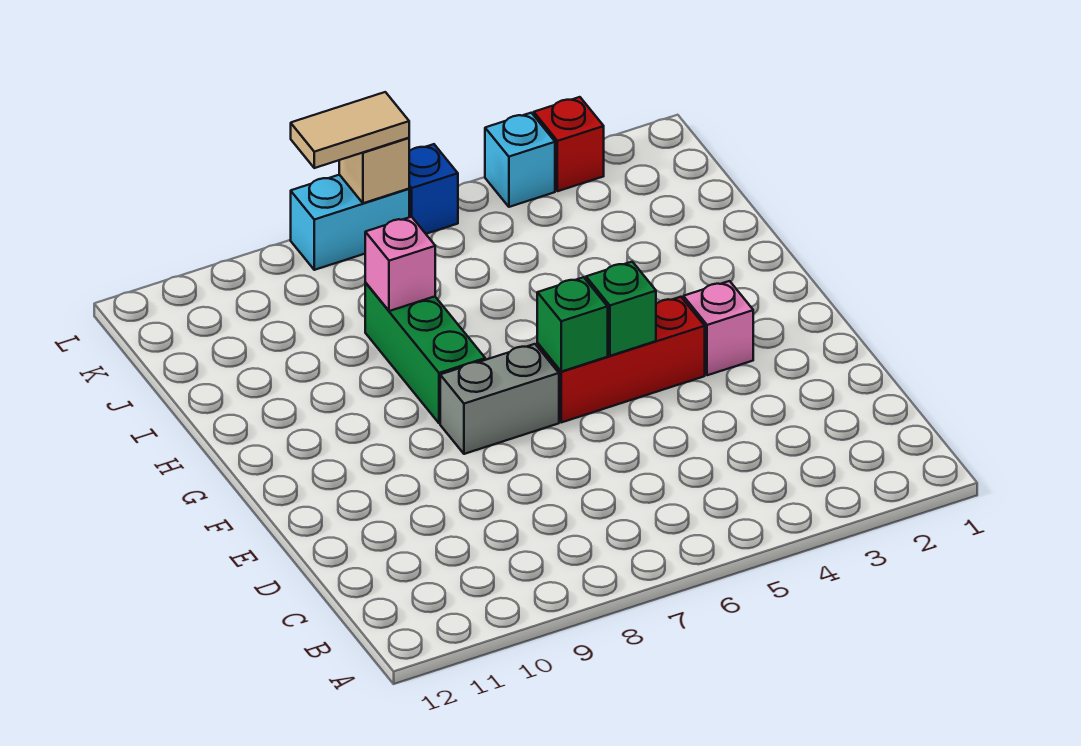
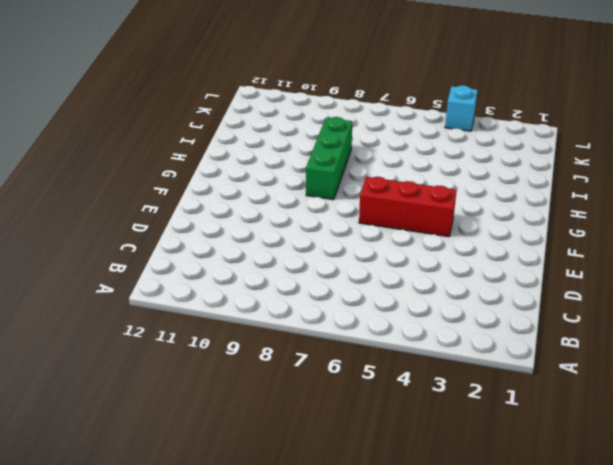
none -> pink 1x1 brick [683,281,753,375]
none -> grey 1x2 brick [440,344,559,454]
none -> red 1x1 brick [534,97,604,191]

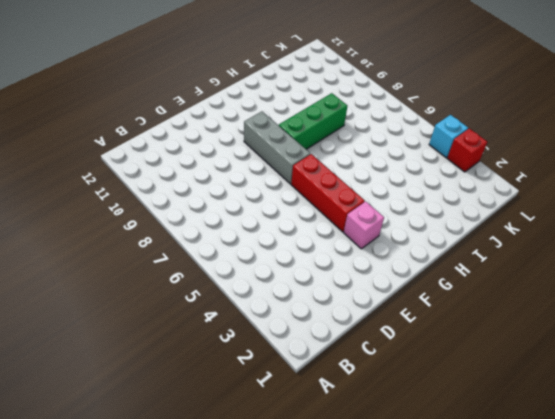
grey 1x3 brick [244,111,310,184] -> grey 1x2 brick [440,344,559,454]
none -> blue 1x1 brick [409,144,458,234]
none -> cyan 1x2 brick [291,175,409,270]
none -> green 1x1 brick [586,262,656,356]

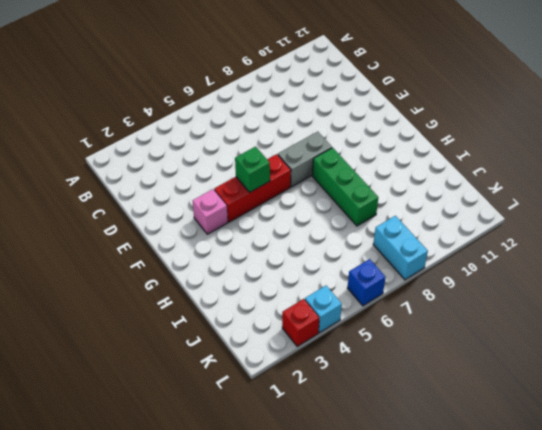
cyan 1x2 brick [373,216,428,280] -> cyan 1x2 brick turned to [291,175,409,270]
none -> green 1x1 brick [537,277,608,372]
none -> pink 1x1 brick [365,217,435,311]
none -> tan 1x1 brick [339,138,409,203]

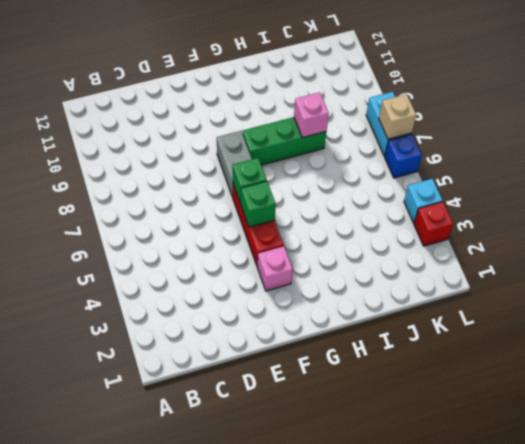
none -> tan 1x2 tile [291,92,409,168]

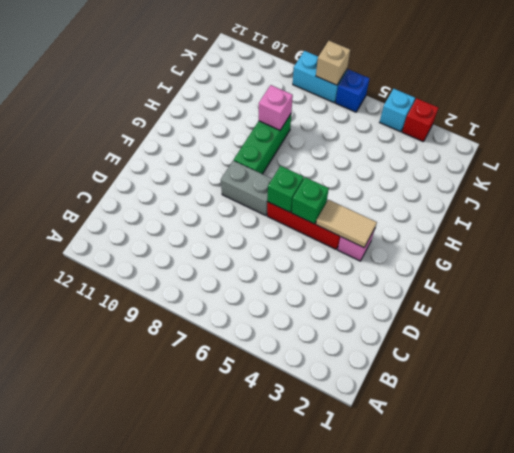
tan 1x2 tile [316,200,377,248] -> tan 1x2 tile moved to [291,92,409,168]

